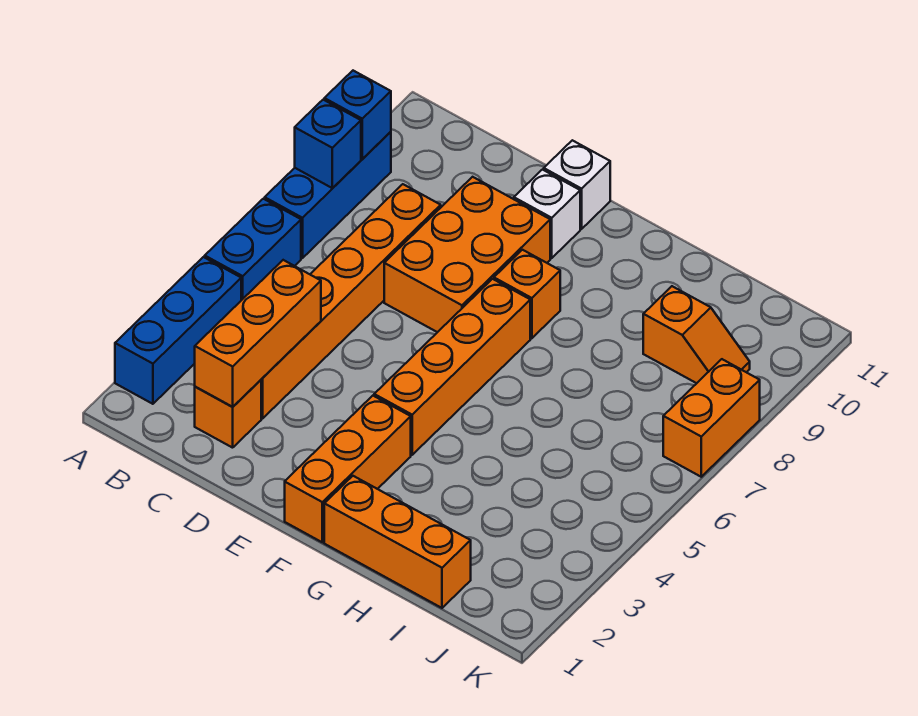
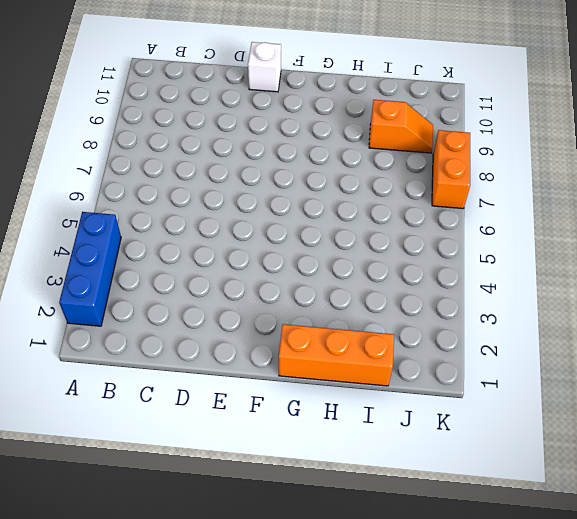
none -> blue 1x2 brick [205,199,301,300]
none -> blue 1x3 brick [265,132,391,258]
none -> orange 1x1 brick [195,380,261,448]

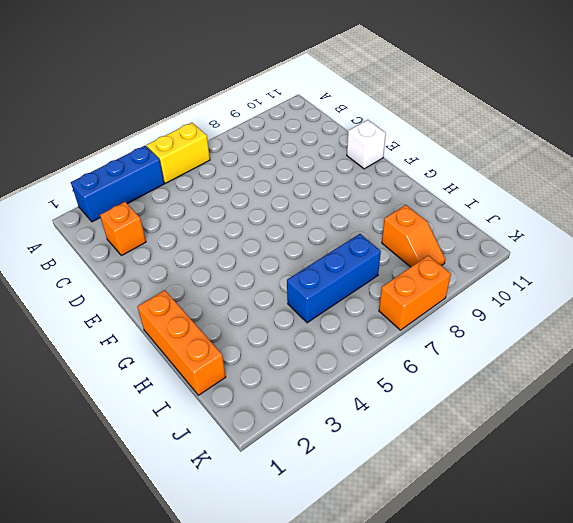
yellow 1x2 brick [146,123,210,183] -> blue 1x2 brick [205,199,301,300]
blue 1x3 brick [287,234,381,323] -> blue 1x3 brick moved to [265,132,391,258]
none -> orange 1x6 brick [261,184,441,418]
none -> orange 2x3 brick [384,177,550,332]
none -> white 1x1 brick [514,170,580,258]

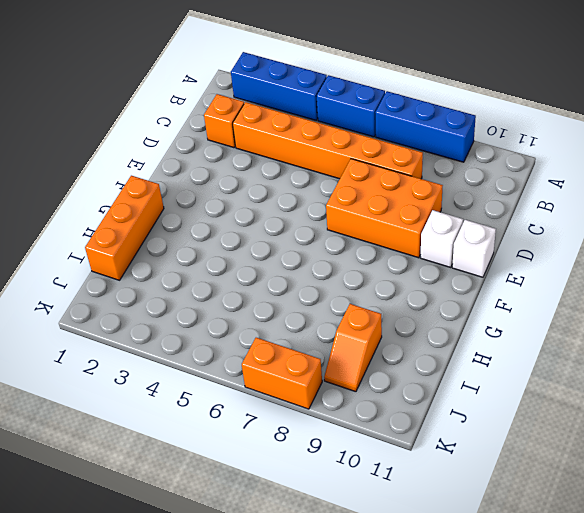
none -> orange 1x3 brick [285,396,411,542]
none -> orange 1x4 brick [374,279,530,455]
none -> orange 1x1 brick [494,250,560,338]

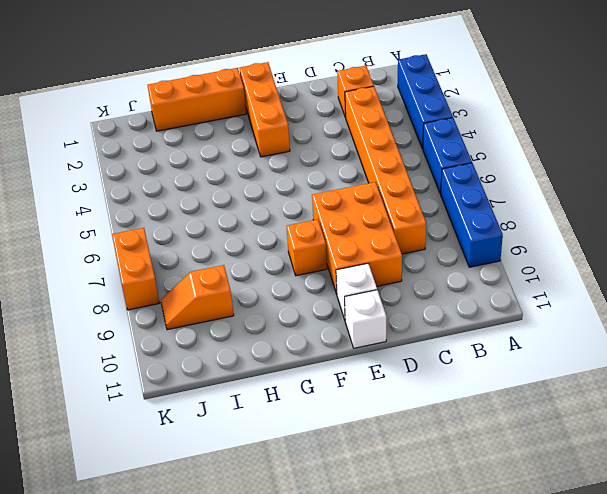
none -> orange 1x4 brick [374,279,530,455]
none -> blue 1x1 brick [295,100,361,188]
none -> blue 1x1 brick [324,71,391,159]

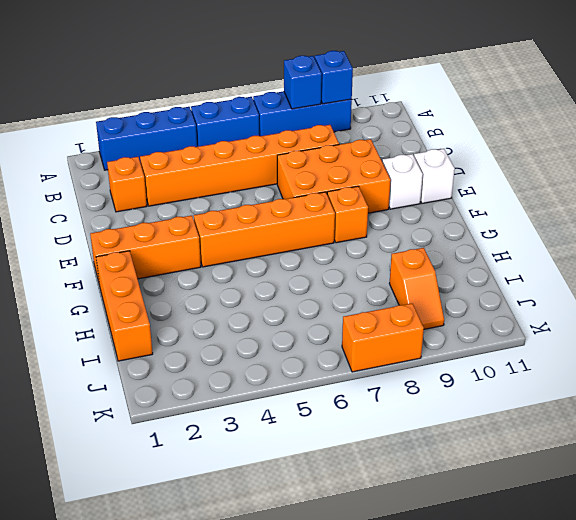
none -> orange 1x3 brick [195,260,321,407]

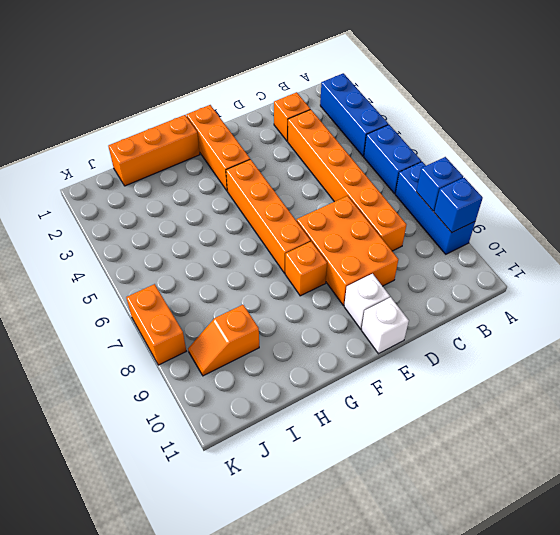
none -> orange 1x3 brick [195,260,321,407]

